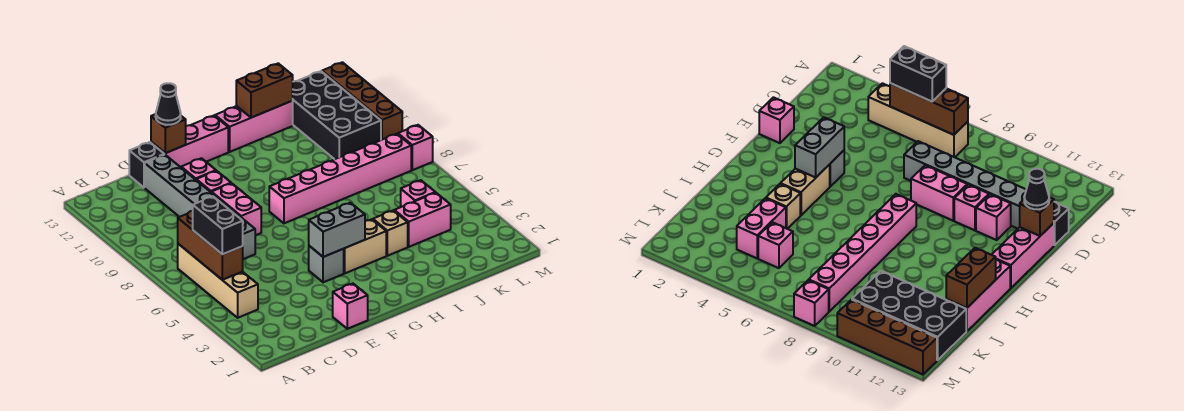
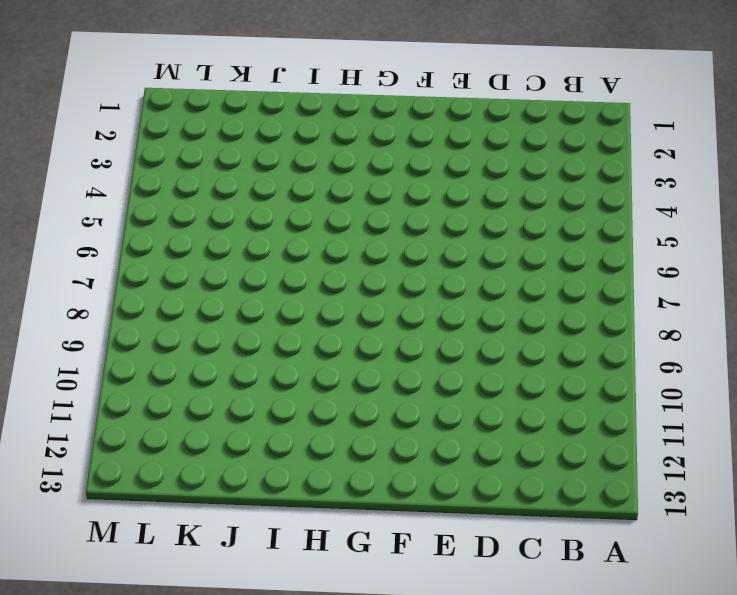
none -> tan 1x4 brick [178,244,258,318]
none -> grey 1x6 brick [145,155,255,259]
none -> black 1x1 brick [129,142,164,187]

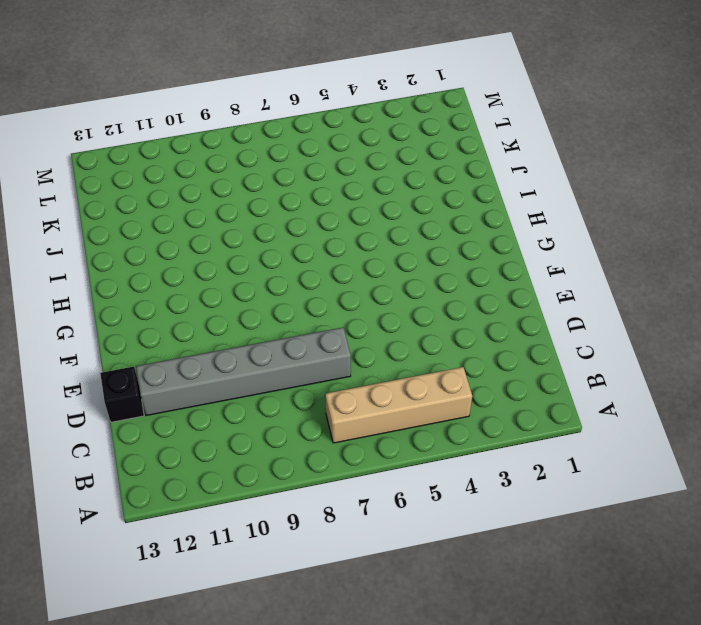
none -> pink 1x1 brick [333,284,368,329]
none -> pink 1x2 brick [212,183,261,235]
none -> pink 1x1 brick [196,171,231,193]

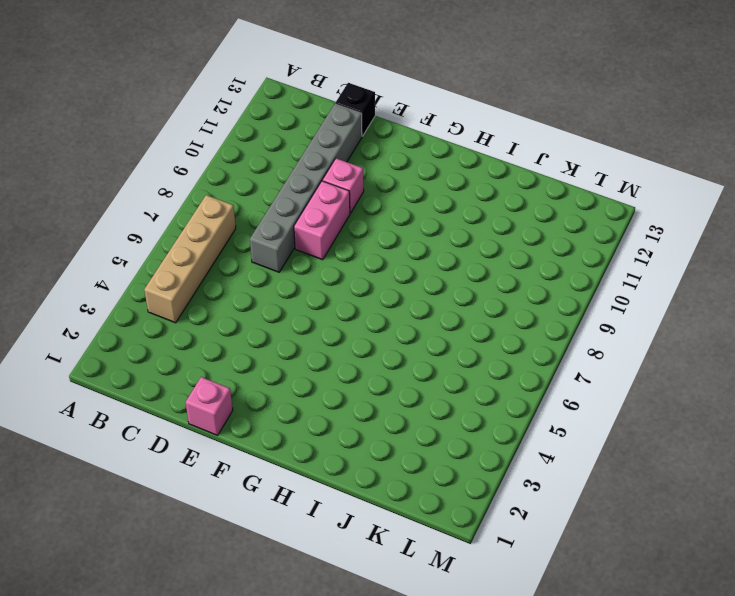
none -> pink 1x1 brick [181,158,216,180]
none -> pink 1x3 brick [151,116,228,167]
none -> grey 1x1 brick [309,246,344,282]

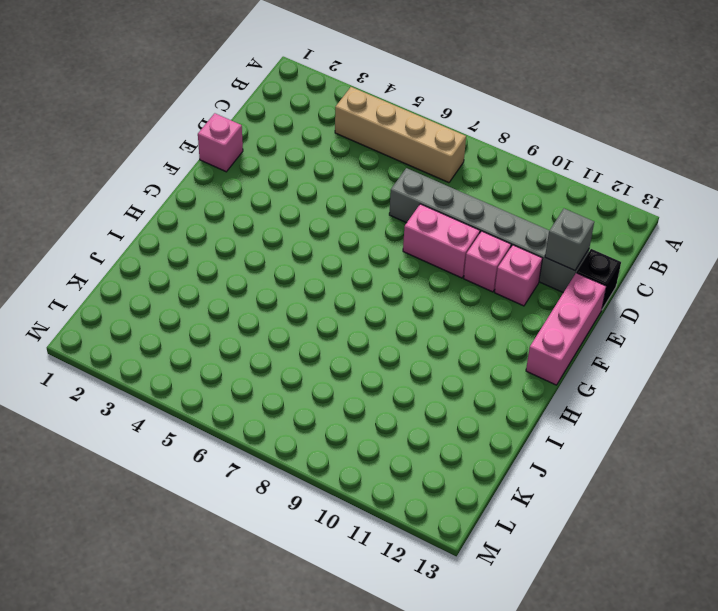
grey 1x1 brick [545,209,594,270] -> grey 1x1 brick moved to [309,246,344,282]
none -> tan 1x2 brick [344,219,386,273]
none -> pink 1x6 brick [269,134,411,223]
none -> pink 1x3 brick [215,101,293,152]

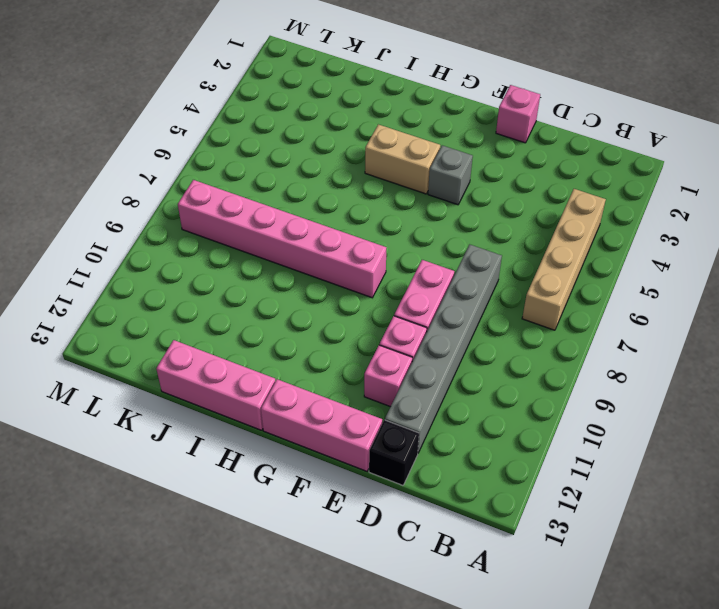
none -> tan 1x1 brick [373,210,408,256]
none -> pink 1x2 brick [394,193,451,247]
none -> pink 1x1 brick [401,180,435,207]

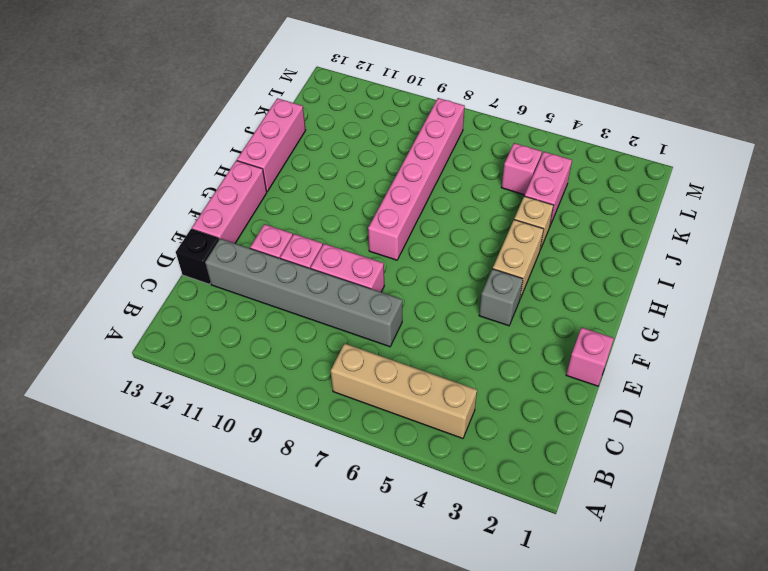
none -> black 2x4 brick [293,71,381,159]
none -> pink 1x1 brick [398,125,433,170]
none -> brown 1x4 brick [322,62,402,140]

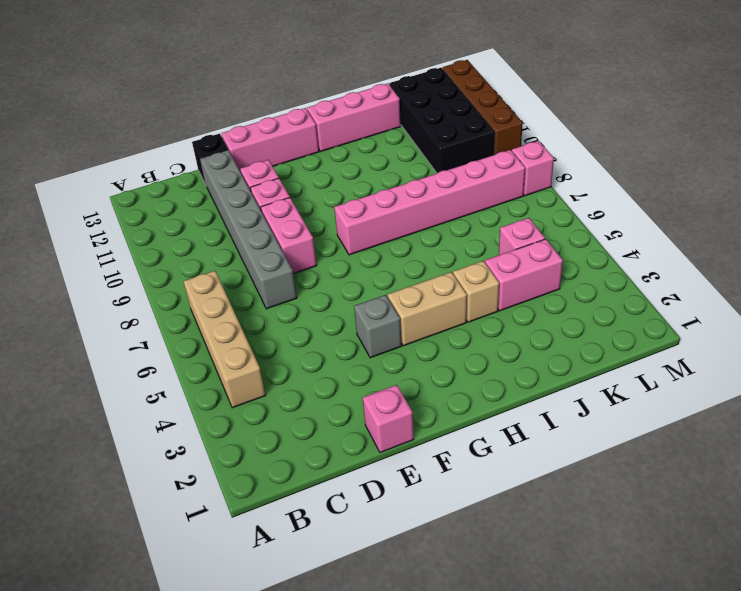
none -> brown 1x3 brick [178,211,243,280]
none -> brown 1x1 brick [151,114,186,153]
none -> grey 1x2 brick [309,203,365,257]

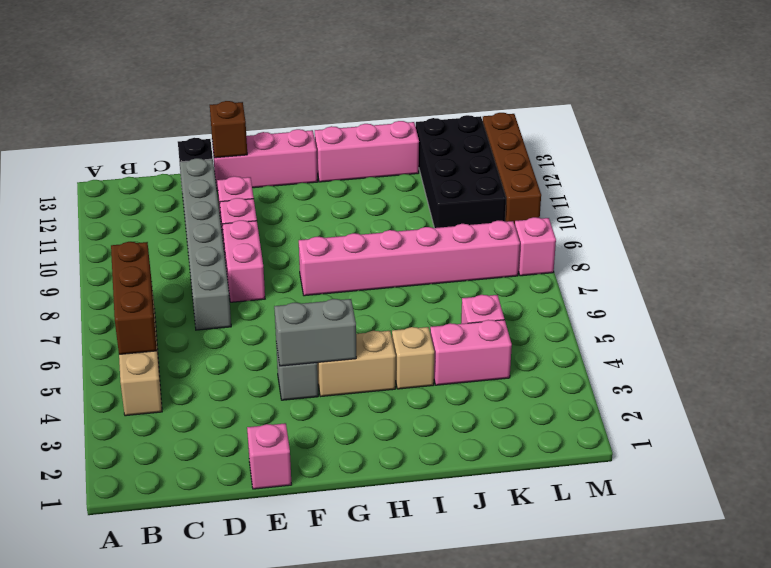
none -> brown 1x2 brick [236,63,293,118]
none -> black 1x2 brick [193,197,243,254]
none -> black 1x1 cone [156,83,181,125]

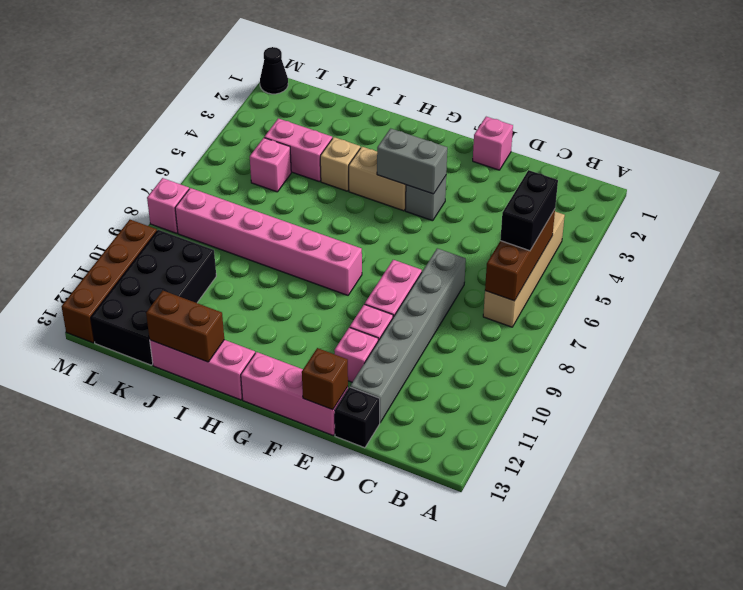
black 1x1 cone [260,47,288,94] -> black 1x1 cone moved to [156,83,181,125]

